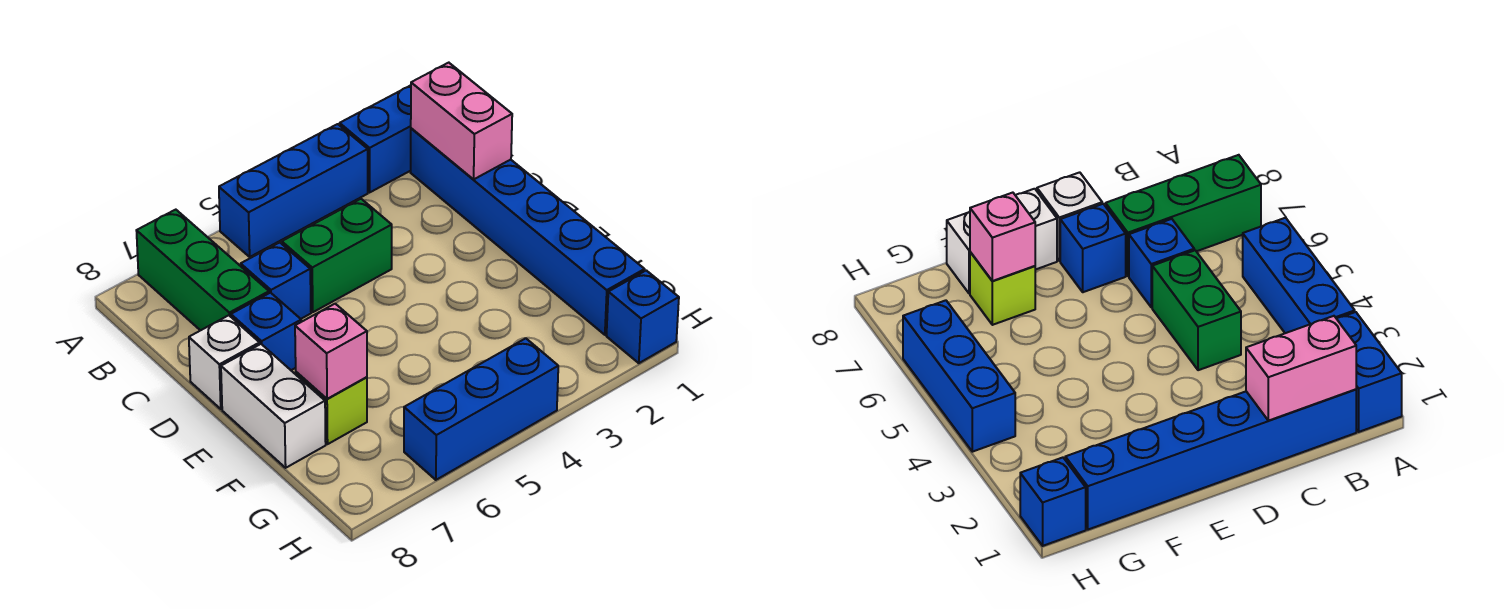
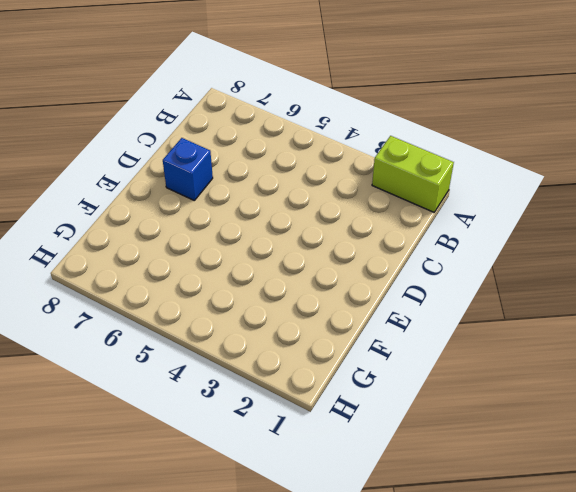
lime 1x2 brick [372,136,454,212] -> blue 1x2 brick [340,85,411,192]
none -> blue 1x3 brick [219,124,368,257]
none -> green 1x3 brick [136,210,269,331]
none -> blue 1x6 brick [410,128,645,335]

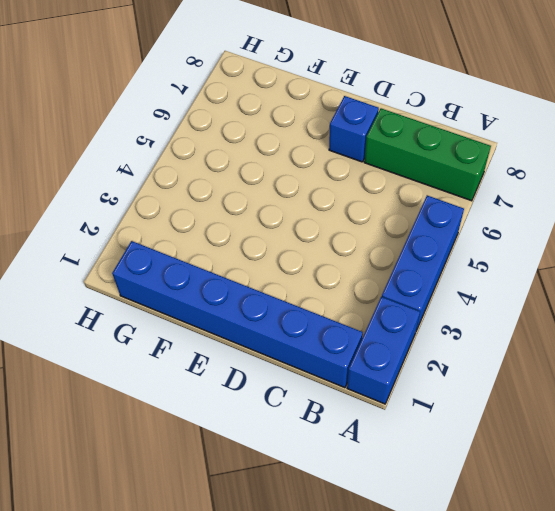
none -> green 1x2 brick [282,199,392,312]
none -> blue 1x1 brick [241,242,311,319]
none -> white 1x1 brick [189,315,260,409]

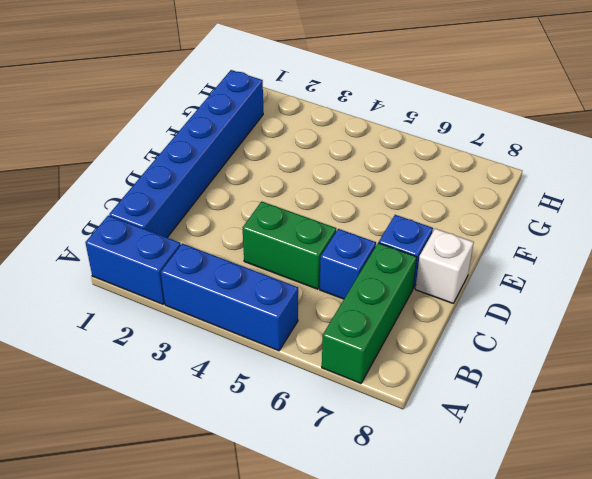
none -> white 1x2 brick [221,344,326,468]
none -> lime 1x1 brick [296,372,367,444]
none -> blue 1x1 brick [606,270,679,363]

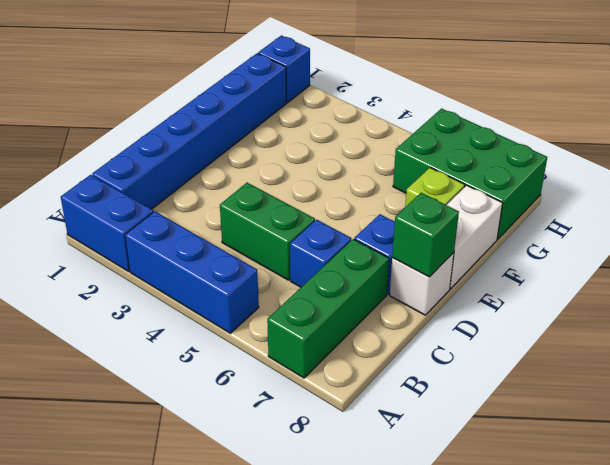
green 1x1 brick [392,193,459,277] -> none
green 2x3 brick [393,109,547,239] -> blue 1x3 brick [404,338,558,480]
none -> pink 1x2 brick [411,63,512,180]
none -> pink 1x1 brick [295,304,367,399]

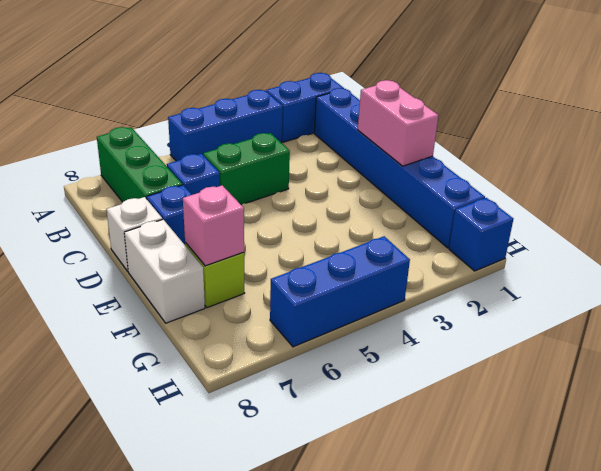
pink 1x2 brick [358,80,439,166] -> pink 1x2 brick moved to [411,63,512,180]

